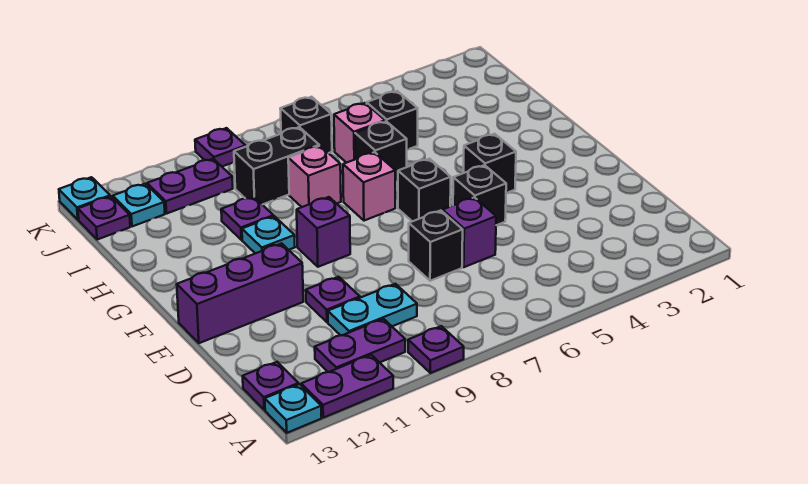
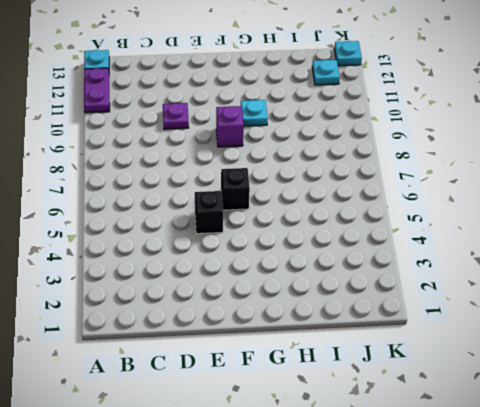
none -> purple 1x1 plate [408,326,464,373]
none -> purple 1x2 plate [315,319,405,372]
none -> purple 1x1 plate [243,362,299,410]

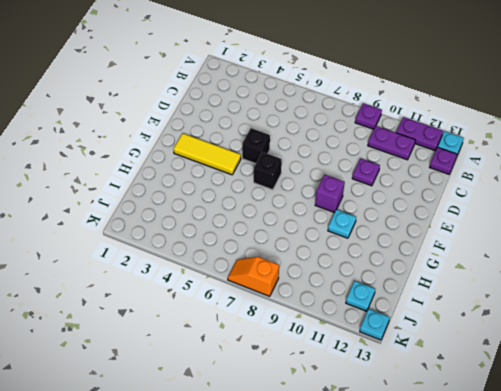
yellow 1x3 tile [173,133,241,175] -> black 1x1 brick [464,134,516,193]
orange 1x2 slope [228,257,279,296] -> none
none -> cyan 1x2 plate [328,284,417,335]
none -> purple 1x1 brick [443,197,496,267]
none -> black 1x1 brick [409,210,463,281]

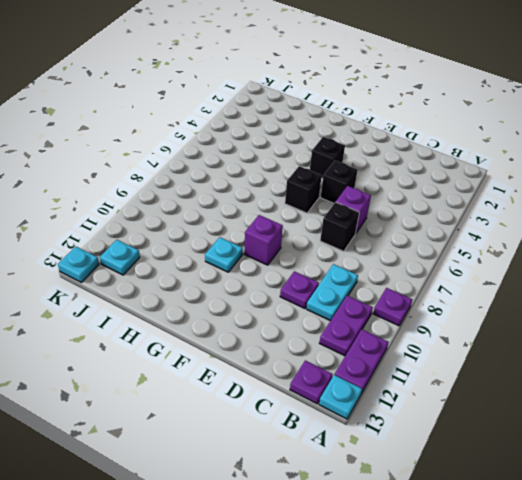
none -> purple 1x3 brick [177,243,303,343]
none -> pink 1x1 brick [343,152,395,221]
none -> black 1x1 brick [355,121,407,181]

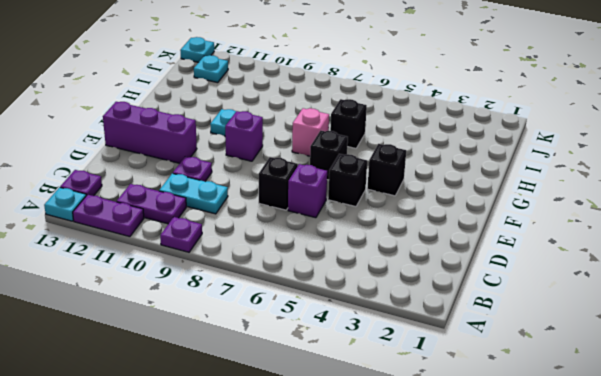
none -> pink 1x1 brick [288,146,341,207]
none -> purple 1x1 plate [221,197,273,240]
none -> black 1x1 brick [367,91,418,149]

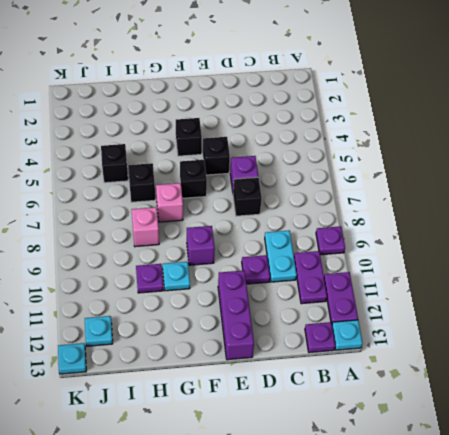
none -> pink 1x1 brick [334,103,385,163]
none -> black 1x2 brick [234,127,319,205]
none -> black 1x1 brick [280,97,332,153]

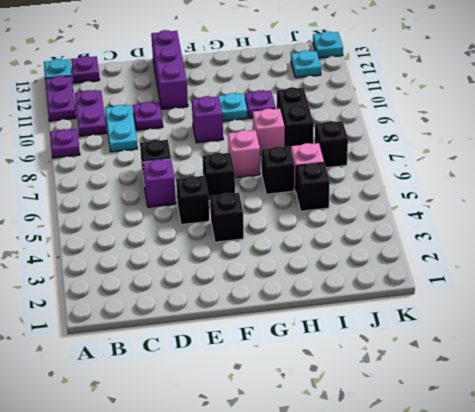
none -> purple 1x2 plate [147,159,233,213]
none -> purple 1x1 plate [78,196,130,240]
none -> purple 1x1 plate [195,128,246,166]

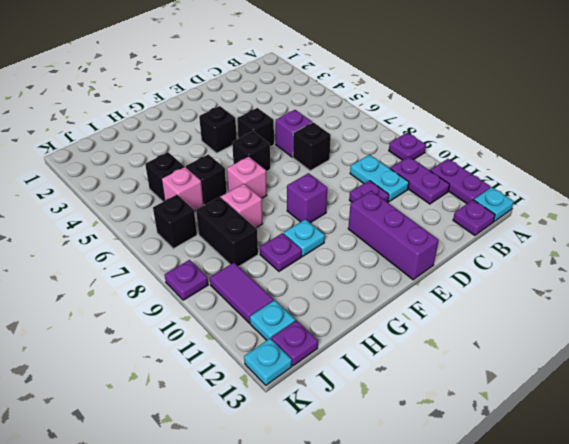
purple 1x2 tile [210,263,274,323] -> purple 1x2 plate [147,159,233,213]

